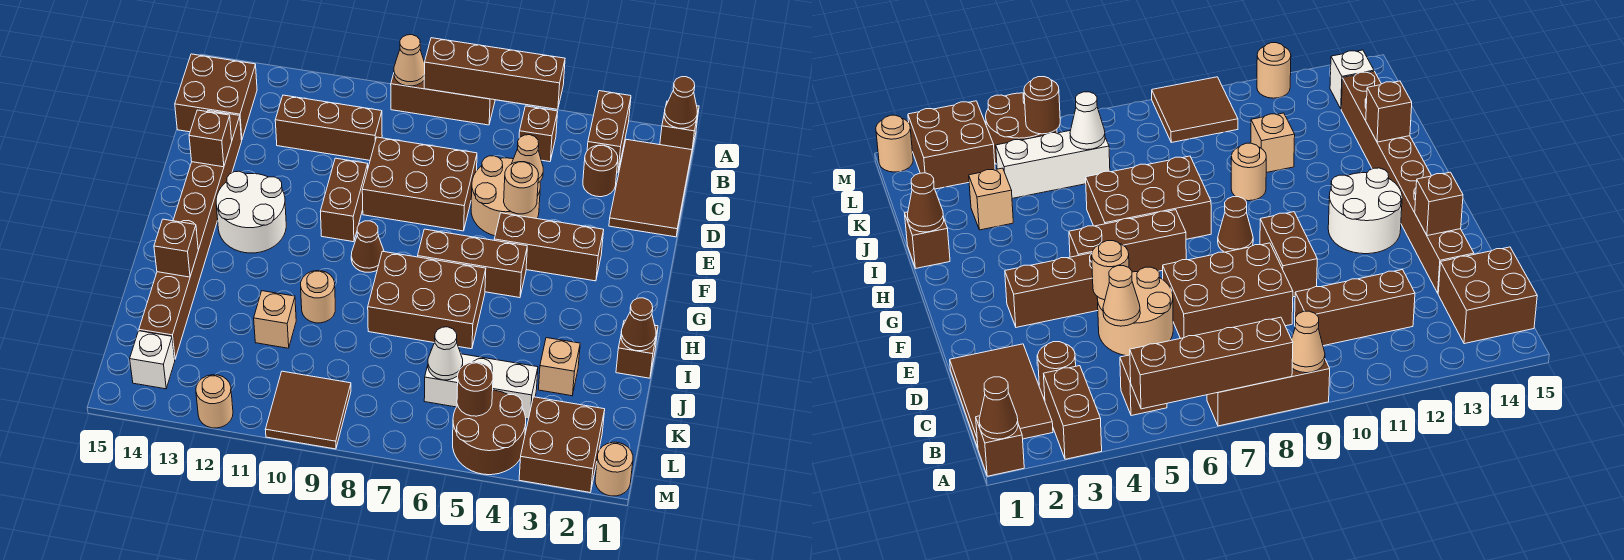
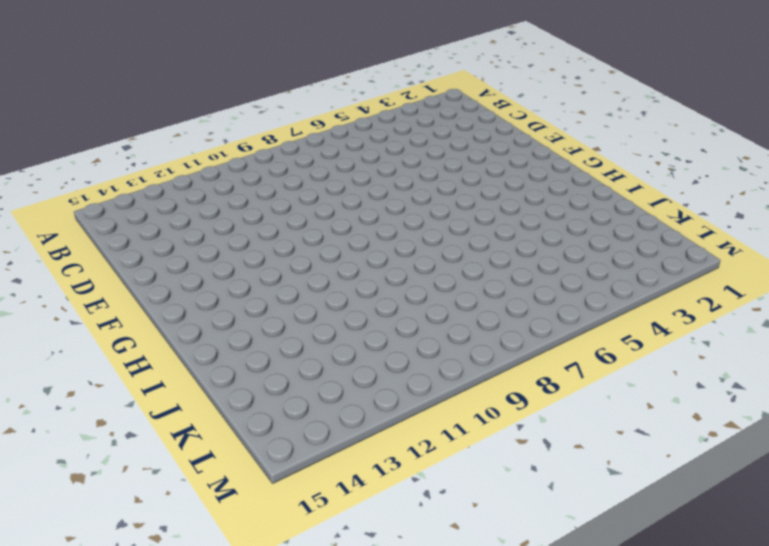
none -> brown 1x1 brick [660,101,699,151]
none -> brown 1x2 brick [587,91,631,172]
none -> brown 1x3 brick [391,74,495,125]
none -> brown 2x3 tile [609,139,692,237]

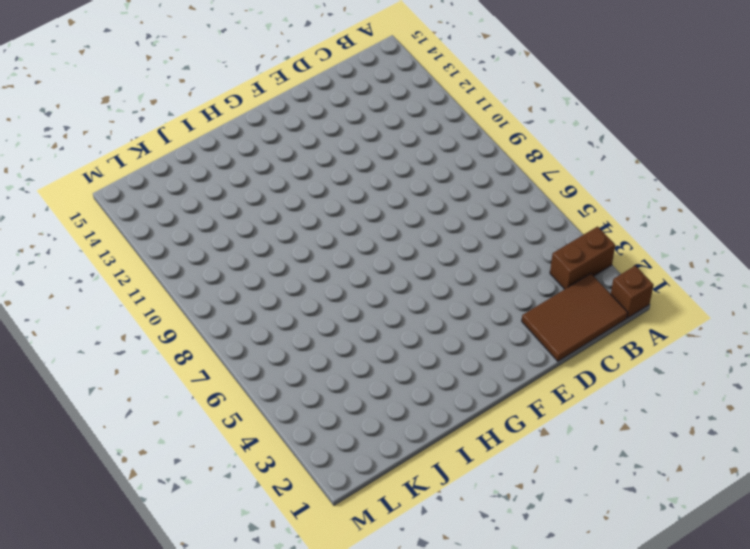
none -> brown 1x3 brick [391,74,495,125]
none -> brown 1x1 brick [519,106,558,162]
none -> brown 2x2 brick [175,54,257,140]
none -> brown 1x1 round brick [583,145,618,197]

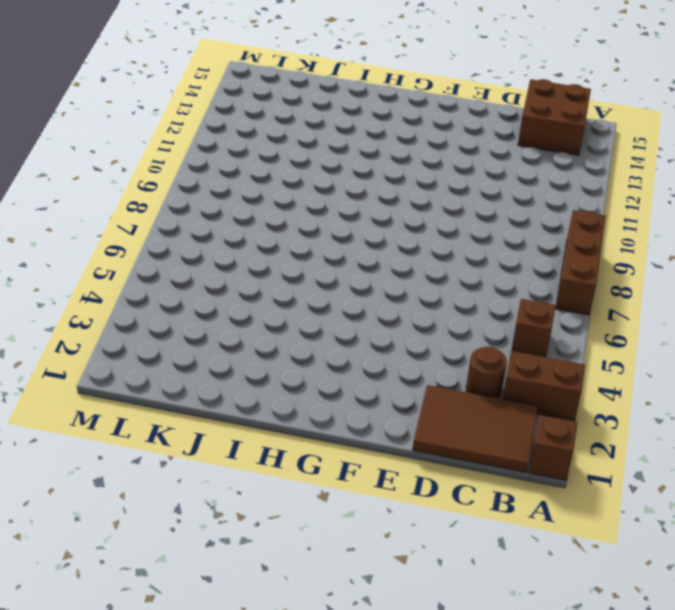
none -> brown 1x3 brick [275,95,382,160]
none -> tan 2x2 round brick [471,156,540,236]
none -> brown 2x3 brick [362,137,477,231]
none -> brown 1x8 brick [139,111,242,359]

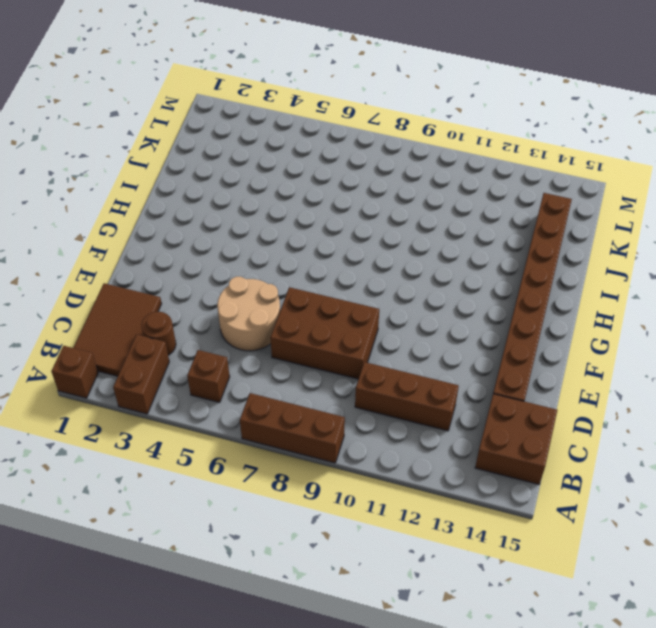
none -> brown 1x2 brick [320,158,368,242]
none -> brown 1x3 brick [494,213,604,281]
none -> white 2x2 round brick [216,171,286,253]
none -> brown 1x3 brick [418,229,527,298]

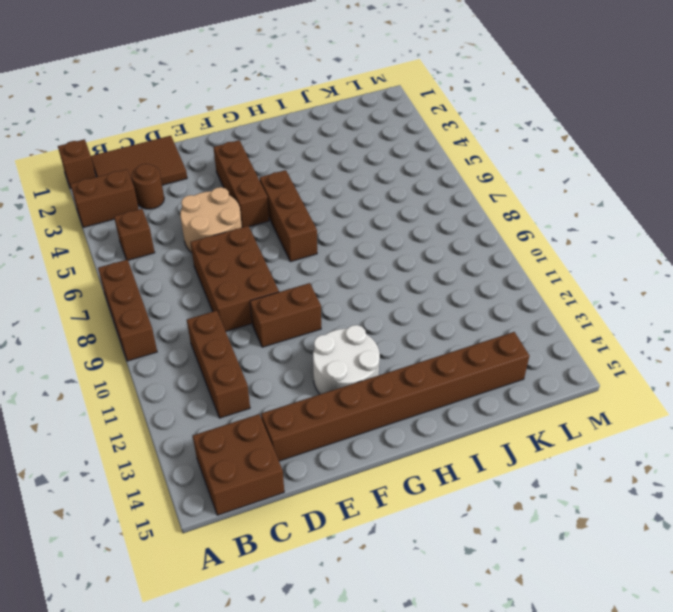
none -> brown 1x1 cone [351,221,384,272]
none -> brown 2x3 brick [368,251,486,349]
none -> brown 1x1 brick [616,320,658,378]
none -> tan 1x1 round brick [301,271,335,323]

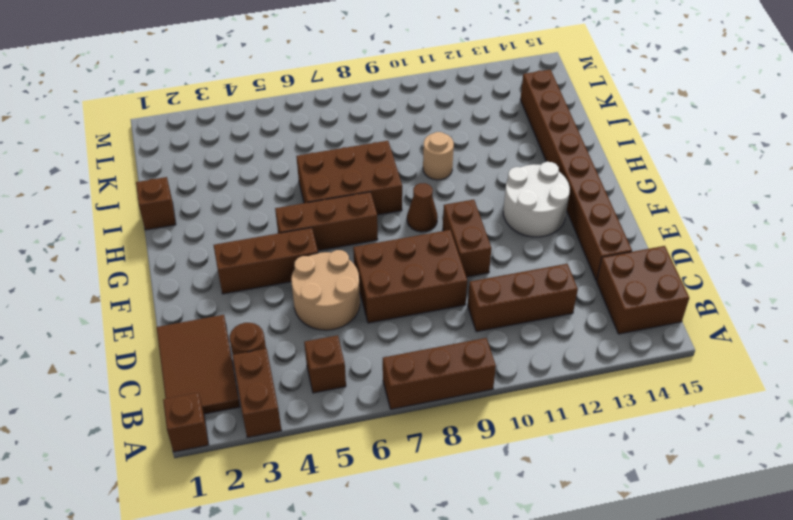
none -> tan 1x1 brick [538,338,580,396]
none -> tan 1x1 brick [254,291,296,348]
none -> white 1x3 brick [424,349,538,419]
none -> brown 2x2 brick [519,397,605,492]

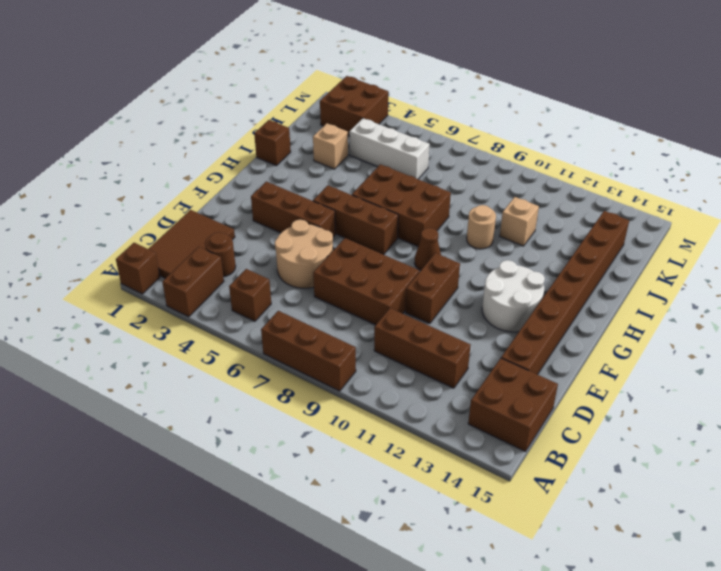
none -> brown 2x2 round brick [453,390,526,475]
none -> brown 2x2 tile [265,371,351,449]
none -> white 1x1 brick [130,331,175,389]
none -> tan 1x1 round brick [595,442,633,496]

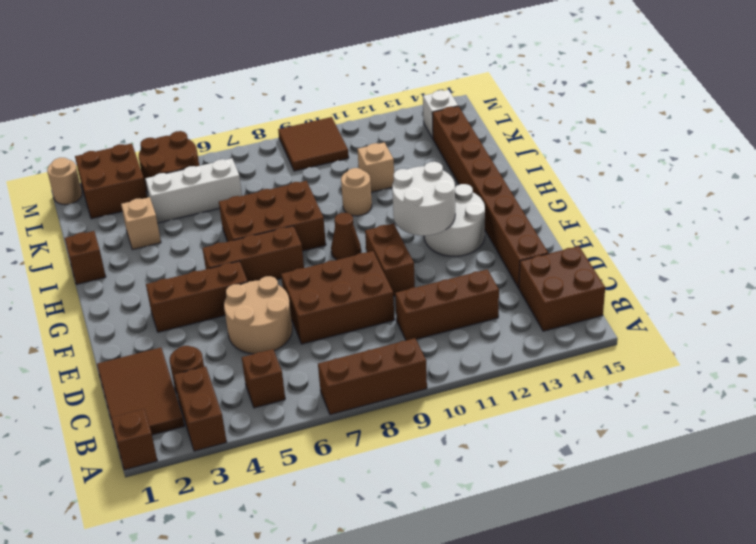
white 2x2 round brick [392,162,455,236] -> none
none -> tan 1x1 round brick [196,375,233,428]
none -> brown 1x1 cone [664,77,697,128]
none -> brown 1x4 brick [424,38,565,109]
none -> tan 1x1 cone [394,35,425,86]

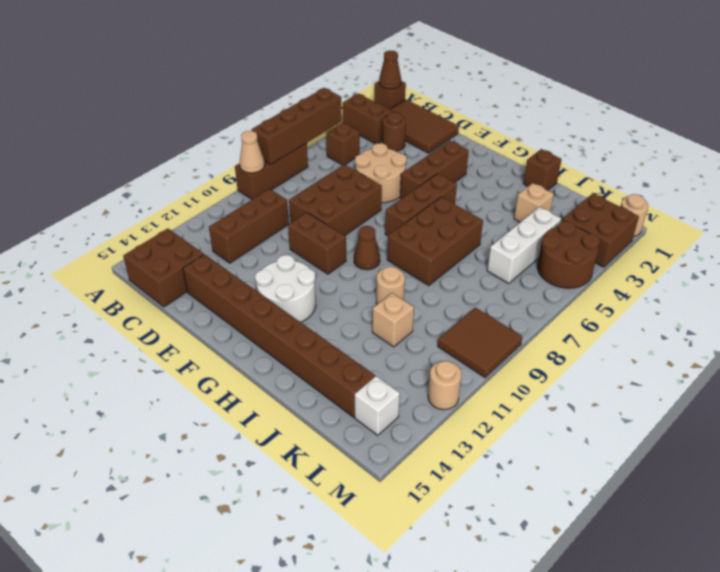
none -> tan 1x1 cone [512,135,543,183]
none -> tan 1x1 round brick [504,162,539,214]
none -> brown 1x1 brick [189,110,232,167]
none -> brown 1x1 cone [621,298,656,351]

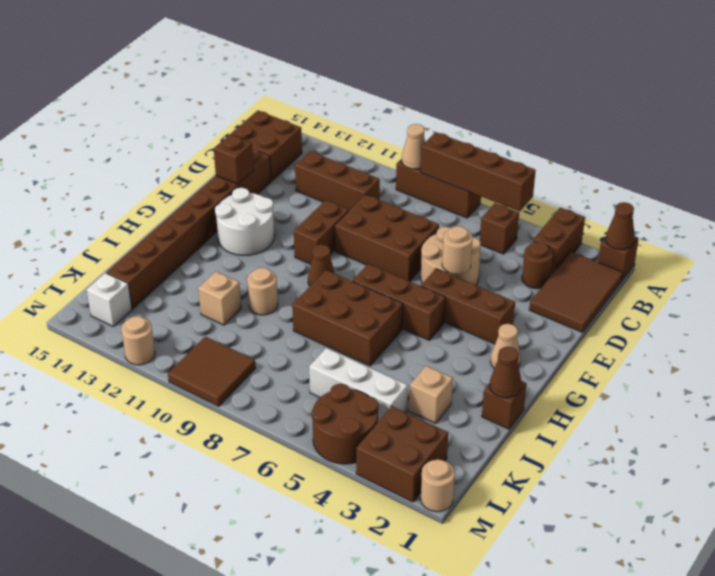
tan 1x1 cone [490,324,521,368] -> tan 1x1 cone moved to [512,135,543,183]
none -> brown 1x1 brick [154,219,198,277]
none -> white 1x1 cone [428,327,463,380]
none -> brown 1x1 round brick [457,362,493,416]

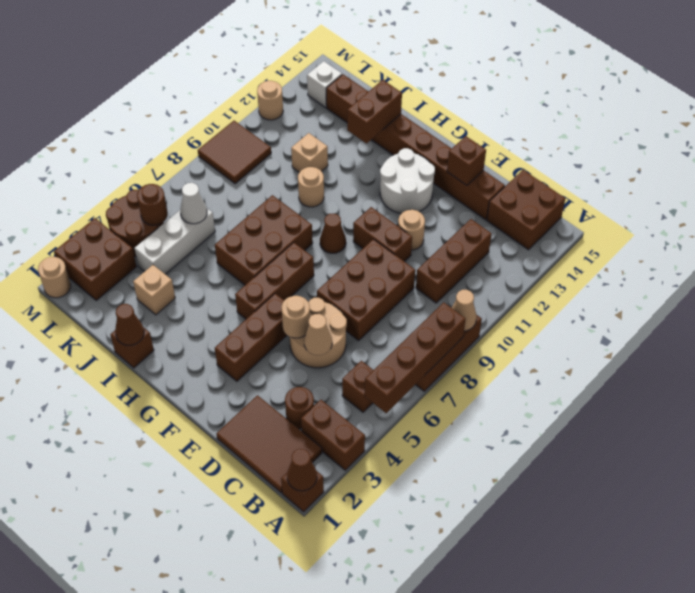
tan 1x1 round brick [398,210,425,250] -> none
brown 1x2 brick [347,80,402,144] -> brown 1x1 brick [154,219,198,277]

